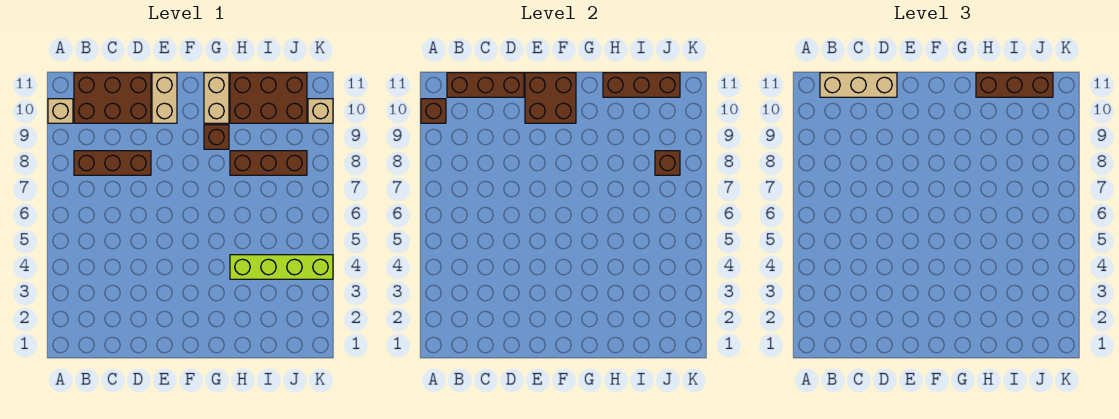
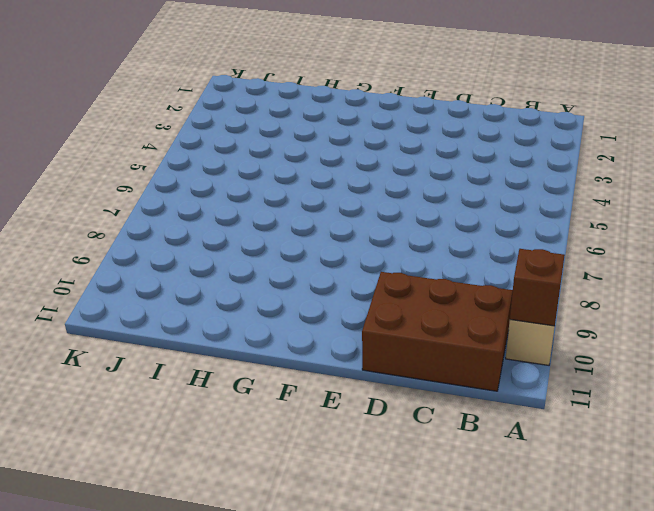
none -> brown 1x3 brick [74,151,151,175]
none -> tan 1x2 brick [152,73,177,123]
none -> brown 1x1 brick [204,125,229,149]

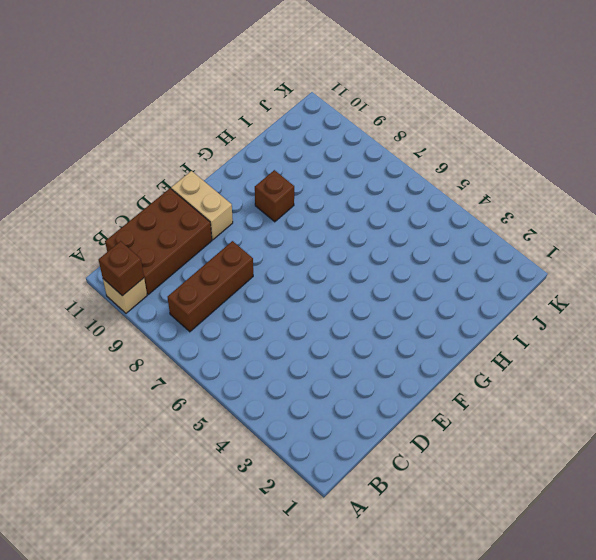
none -> tan 1x2 brick [204,73,229,123]
none -> lime 1x4 brick [230,255,333,279]
none -> brown 1x3 brick [230,151,307,175]

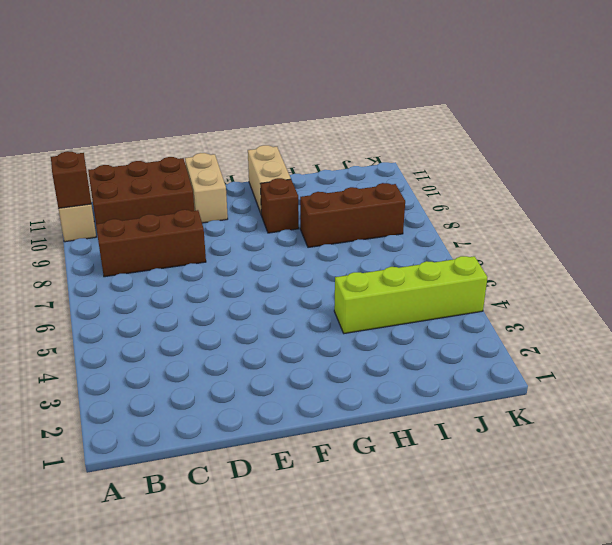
none -> brown 2x3 brick [230,73,307,123]
none -> tan 1x1 brick [308,99,333,123]
none -> brown 1x3 brick [447,73,524,97]

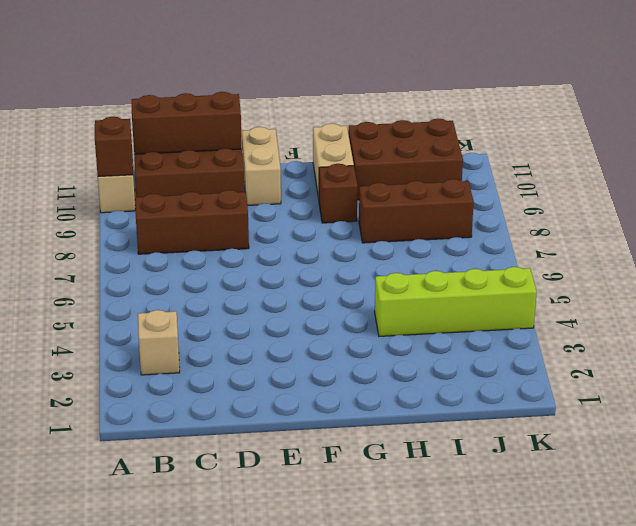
tan 1x1 brick [138,310,180,375] -> tan 1x1 brick moved to [308,99,333,123]
none -> brown 2x2 brick [525,73,576,123]
none -> brown 1x3 brick [603,73,680,97]
none -> brown 1x1 brick [655,151,680,175]

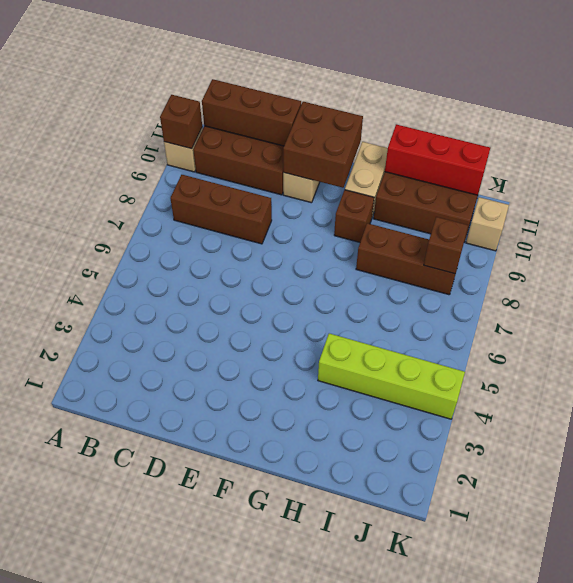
red 1x3 brick [385,124,490,195] -> brown 1x3 brick [603,73,680,97]
none -> tan 1x3 brick [820,73,897,97]
none -> brown 1x3 brick [976,73,1053,97]

